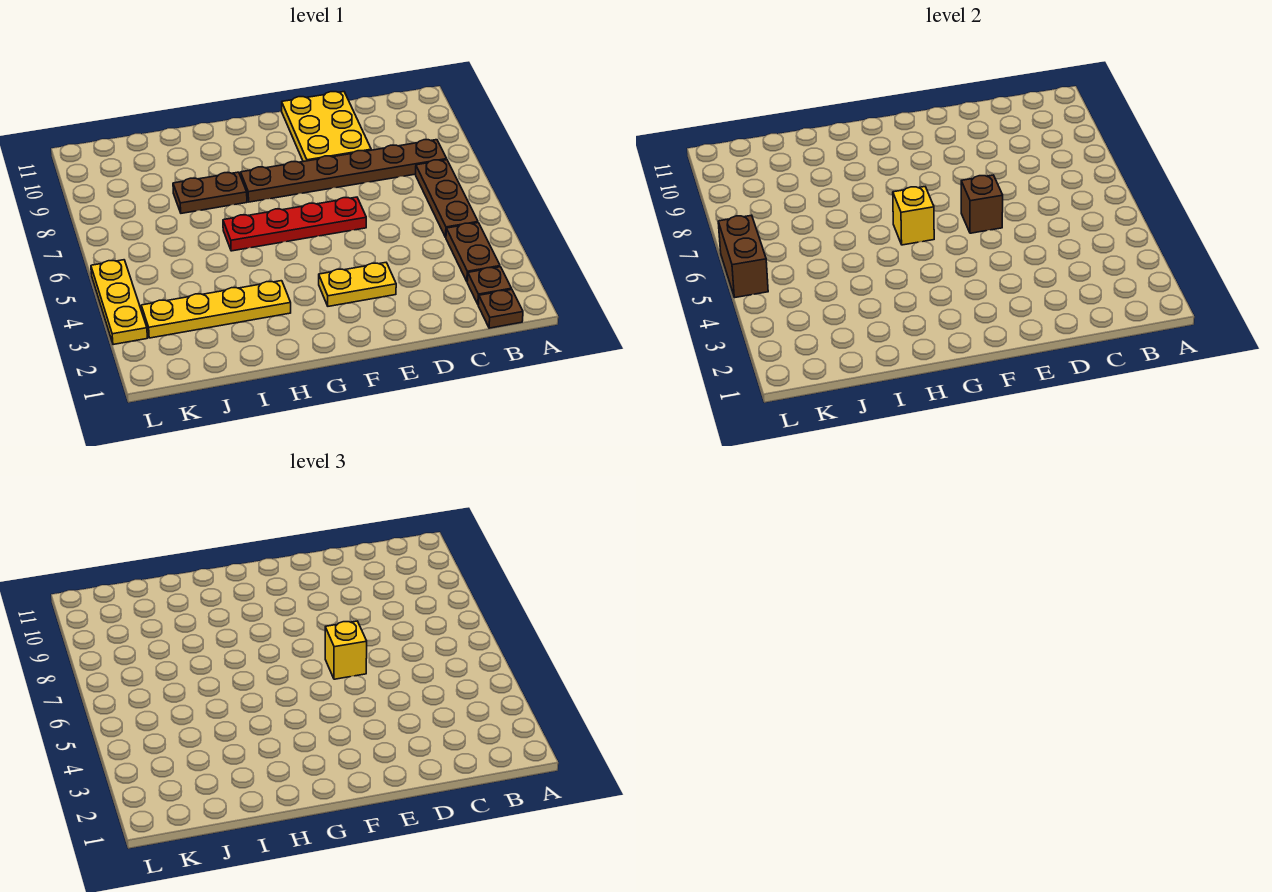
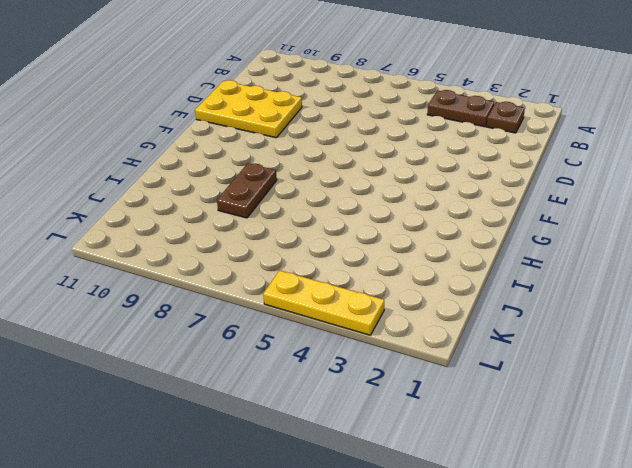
none -> brown 1x1 plate [478,289,523,328]
none -> brown 1x3 plate [416,160,478,237]
none -> brown 1x6 plate [241,140,447,202]

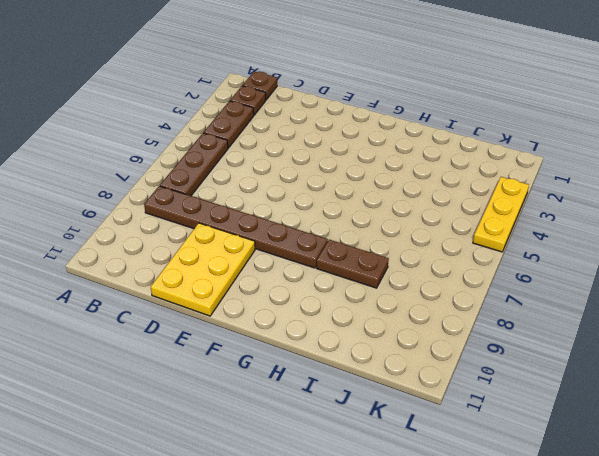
none -> yellow 1x2 plate [319,263,396,306]
none -> red 1x4 plate [223,197,366,251]
none -> yellow 1x4 plate [141,281,291,338]

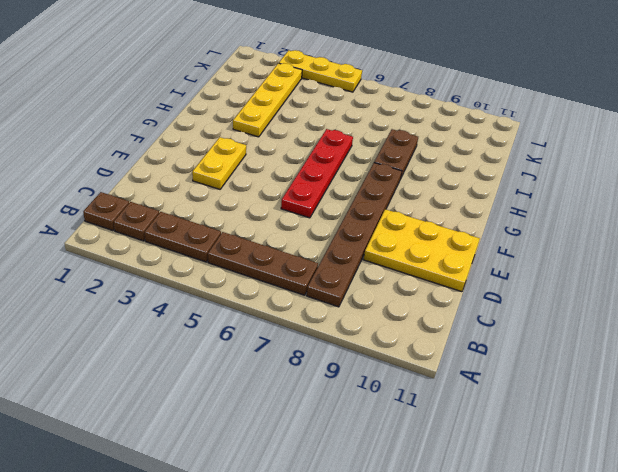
none -> brown 1x1 brick [961,175,1003,233]
none -> yellow 1x1 brick [893,187,934,245]
none -> brown 1x2 brick [718,215,768,297]

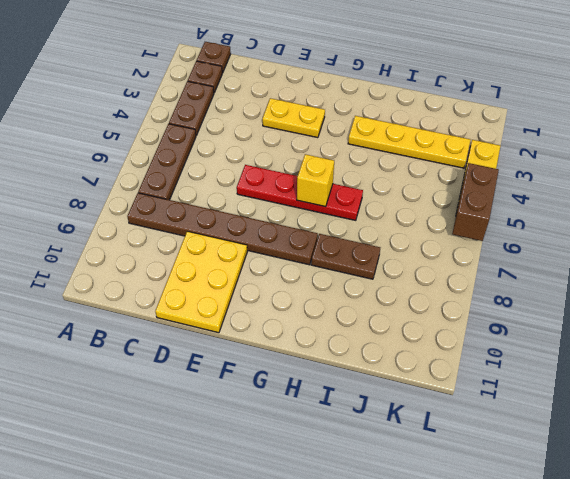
none -> brown 1x1 brick [961,175,1003,233]
none -> yellow 1x1 brick [325,621,367,679]

